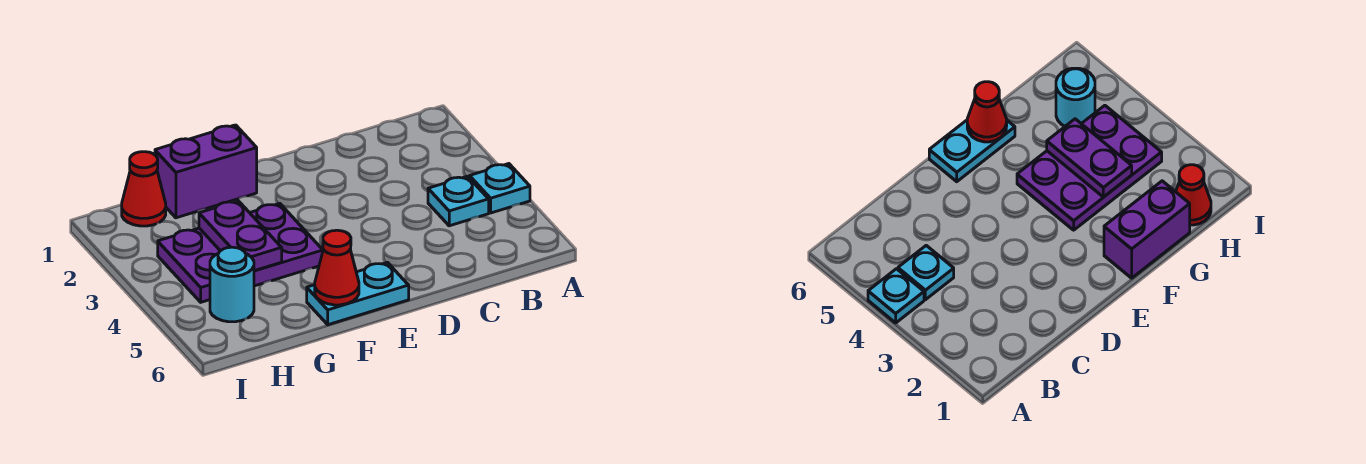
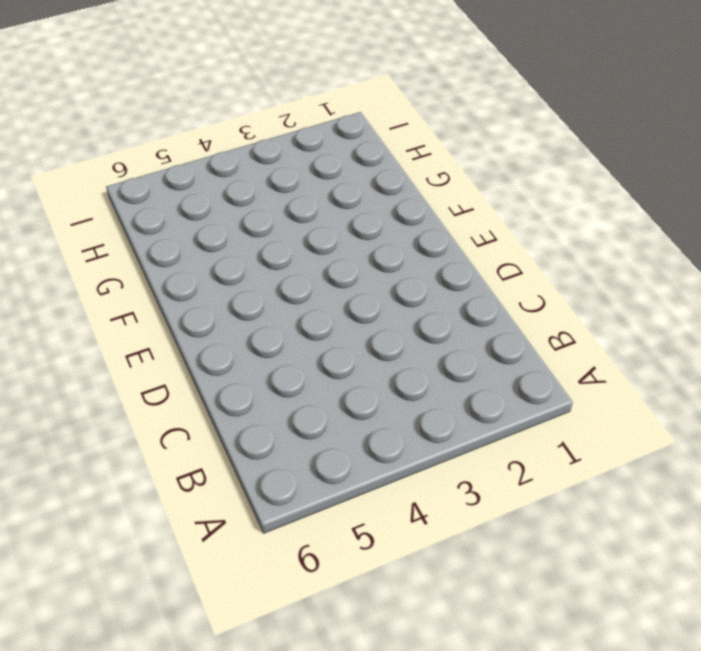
none -> cyan 1x1 plate [470,164,530,213]
none -> cyan 1x1 plate [428,176,489,226]

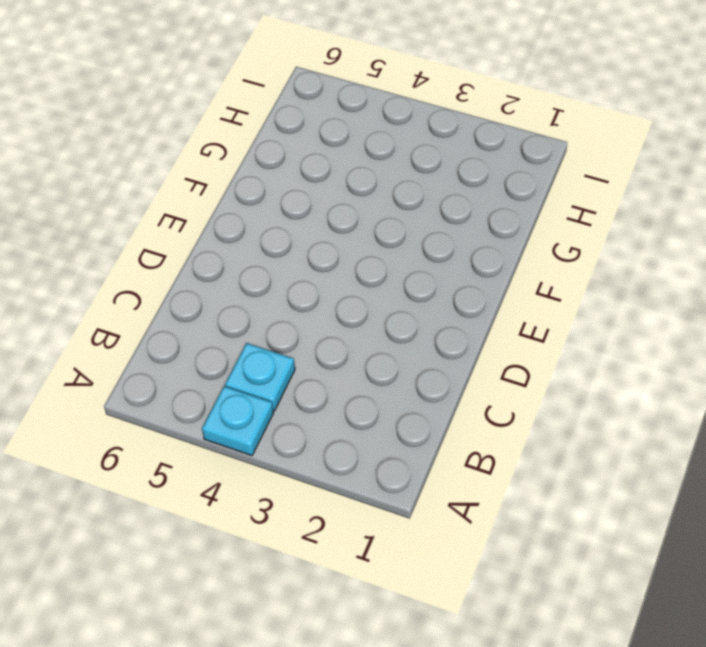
none -> cyan 1x2 plate [307,262,409,325]
none -> purple 1x2 brick [155,125,257,218]

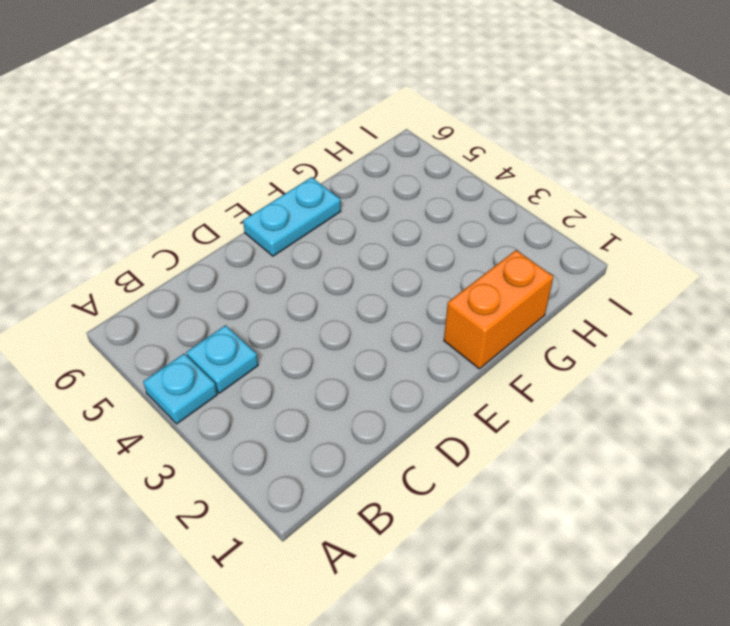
orange 1x2 brick [444,250,553,369] -> purple 1x2 brick [155,125,257,218]
none -> purple 2x3 plate [158,203,323,302]
none -> red 1x1 cone [122,152,166,226]

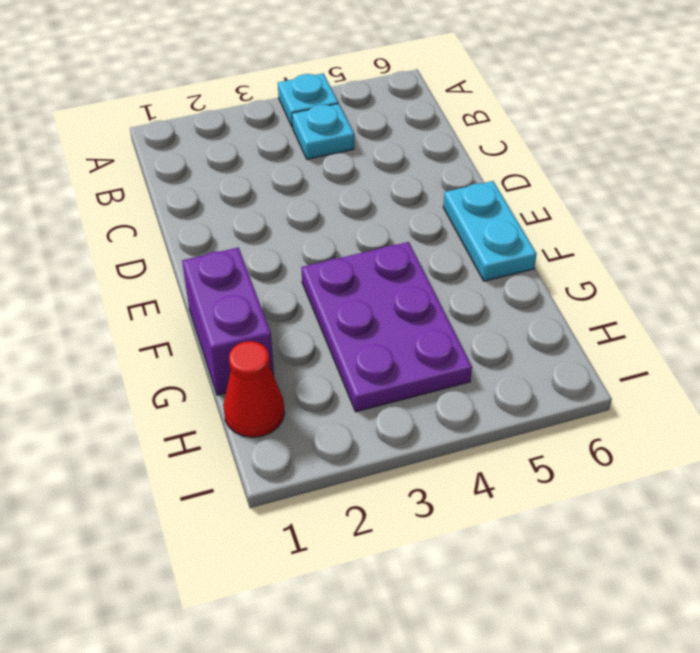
none -> cyan 1x1 round brick [210,247,254,322]
none -> red 1x1 cone [315,230,359,305]

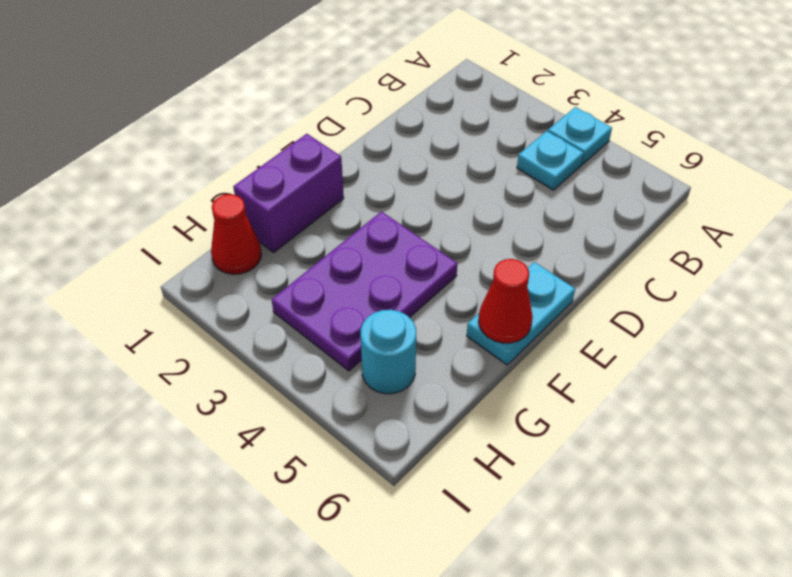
none -> purple 1x2 plate [199,201,282,271]

